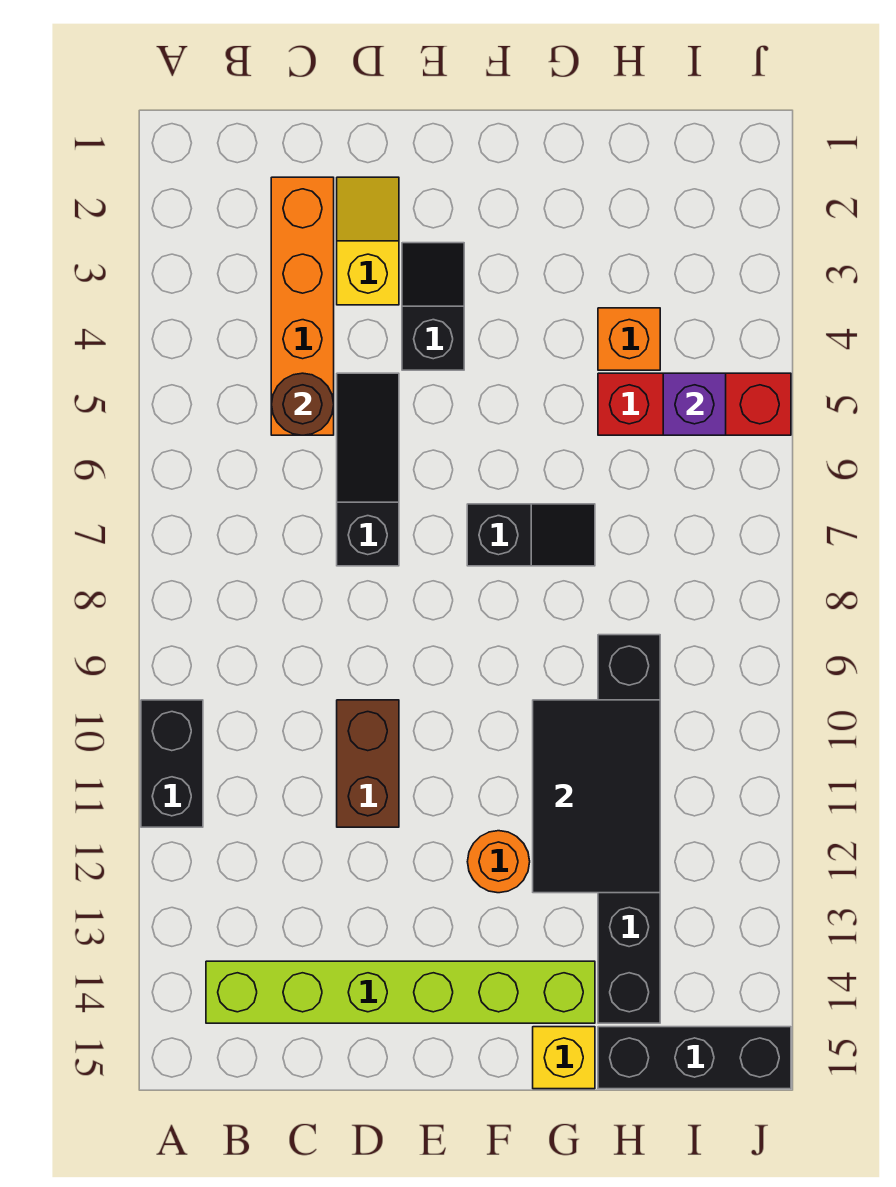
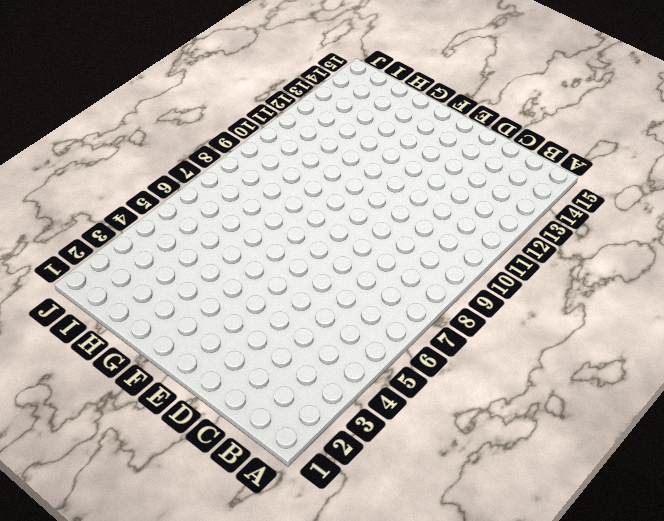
none -> black 1x2 brick [141,700,203,827]
none -> lime 1x6 brick [206,961,595,1023]
none -> orange 1x4 brick [271,177,334,435]

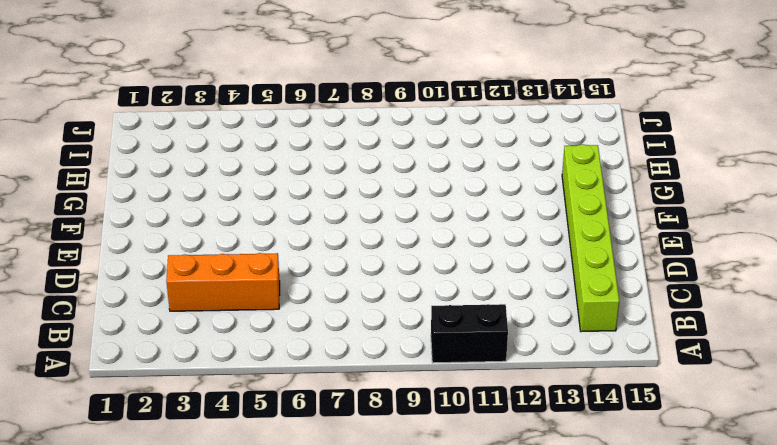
orange 1x3 brick [166,253,280,311] -> orange 1x4 brick [271,177,334,435]
none -> yellow 1x2 slope [337,177,399,305]
none -> black 1x3 slope [337,373,399,566]
none -> brown 1x2 brick [337,700,399,827]

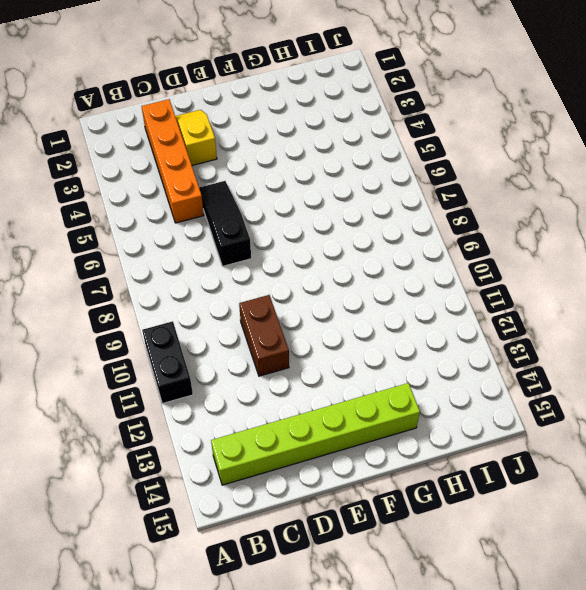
none -> black 1x2 slope [402,243,464,370]
none -> black 1x2 slope [467,504,595,566]
none -> orange 1x1 round brick [467,831,530,893]

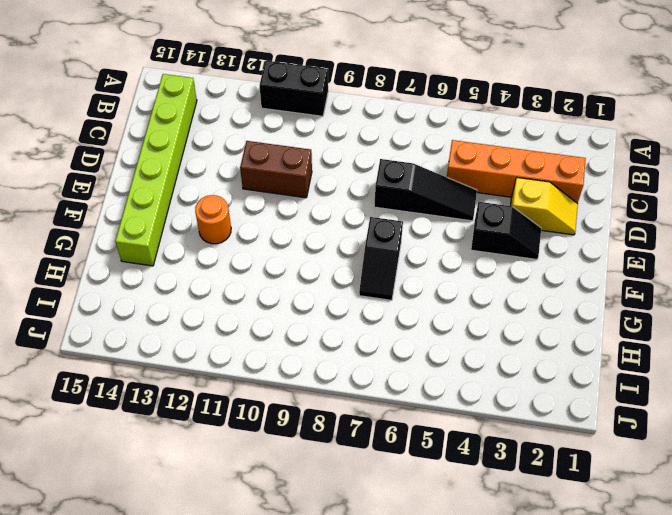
none -> yellow 1x1 brick [533,1027,595,1089]
none -> orange 1x1 brick [598,308,660,370]
none -> red 1x3 brick [598,373,791,435]

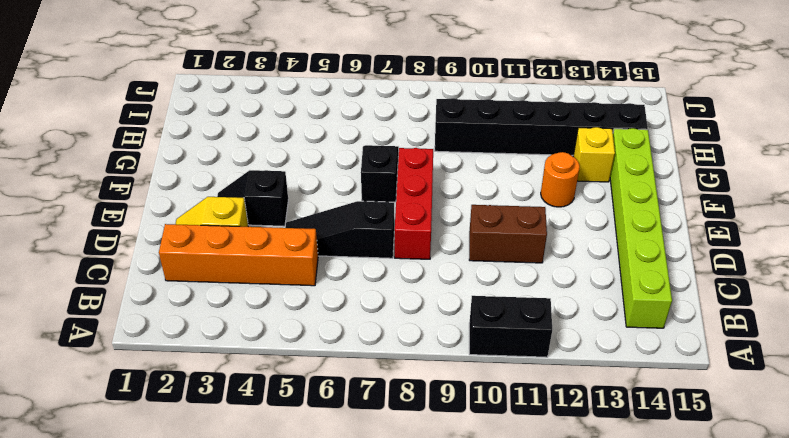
red 1x3 brick [395,148,433,259] -> red 1x3 brick moved to [598,373,791,435]
yellow 1x1 brick [573,127,615,182] -> yellow 1x1 brick moved to [533,1027,595,1089]
none -> orange 1x1 brick [598,308,660,370]
none -> black 1x3 brick [598,1027,791,1089]
none -> brown 1x1 round brick [272,373,334,435]

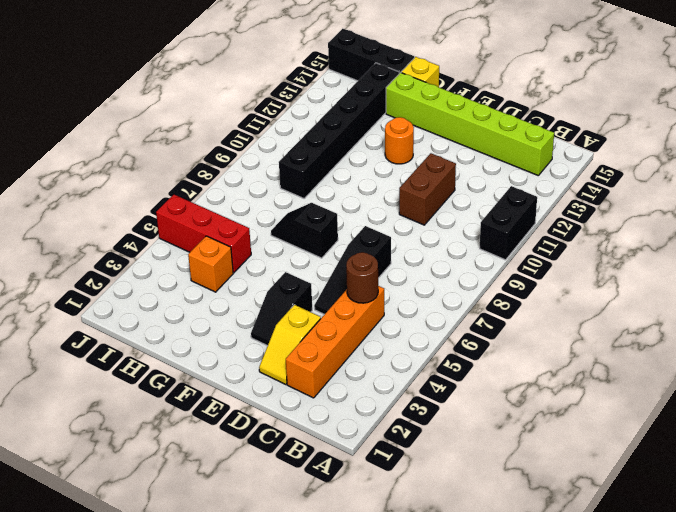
none -> black 2x3 tile [533,700,660,893]
none -> purple 1x1 brick [663,373,726,435]

